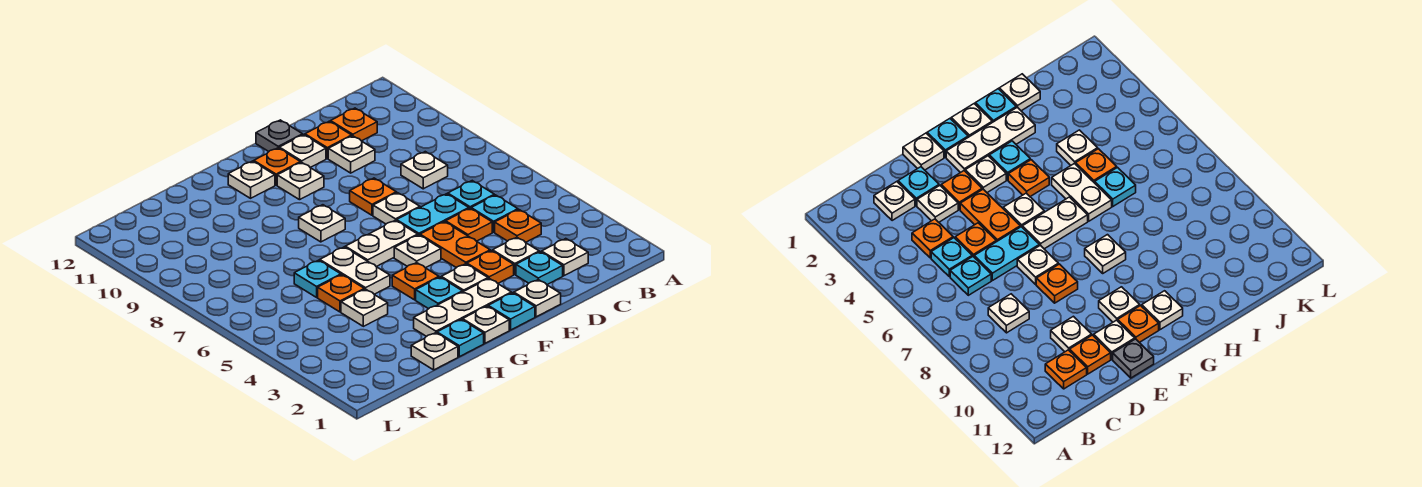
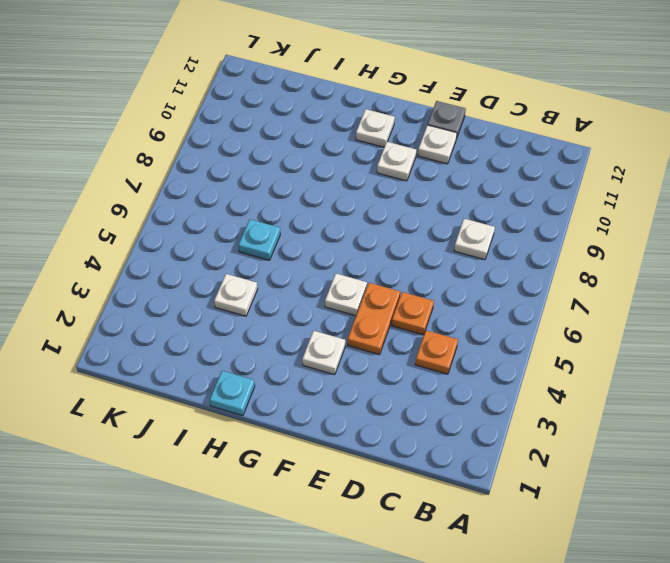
none -> white 1x1 plate [542,239,588,276]
none -> cyan 1x1 plate [471,195,518,232]
none -> cyan 1x1 plate [448,181,494,209]
none -> orange 1x1 plate [331,108,377,141]

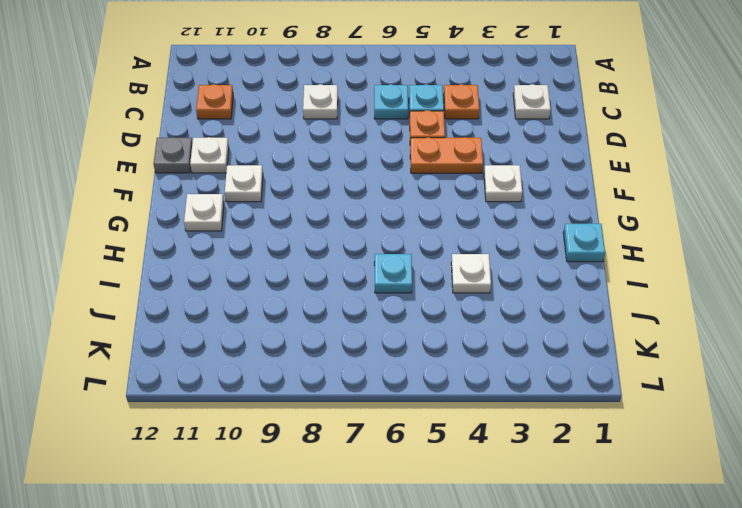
none -> cyan 1x1 plate [516,252,563,284]
none -> white 1x1 plate [493,237,539,275]
none -> cyan 1x2 plate [397,194,469,235]
none -> white 1x1 plate [328,136,375,173]

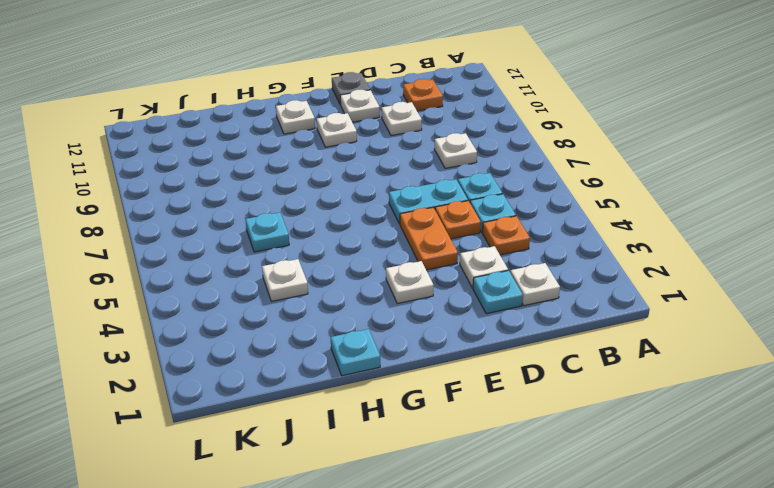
none -> orange 1x1 plate [305,121,352,158]
none -> white 1x1 plate [514,280,561,317]
none -> orange 1x1 plate [467,251,514,283]
none -> white 1x1 plate [373,193,420,224]

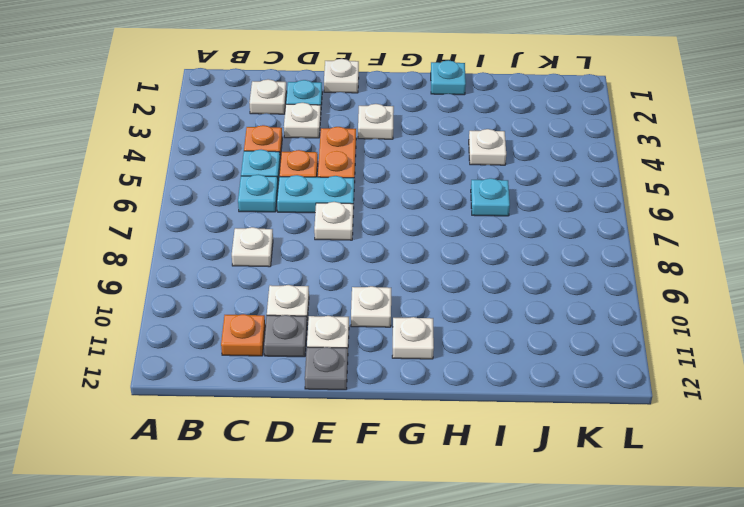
grey 1x1 plate [264,315,307,357] -> orange 1x1 plate [305,121,352,158]
none -> orange 1x1 plate [467,251,514,283]
none -> orange 1x1 plate [350,178,396,215]
none -> cyan 1x1 plate [488,293,535,330]
none -> white 1x3 plate [414,278,511,337]

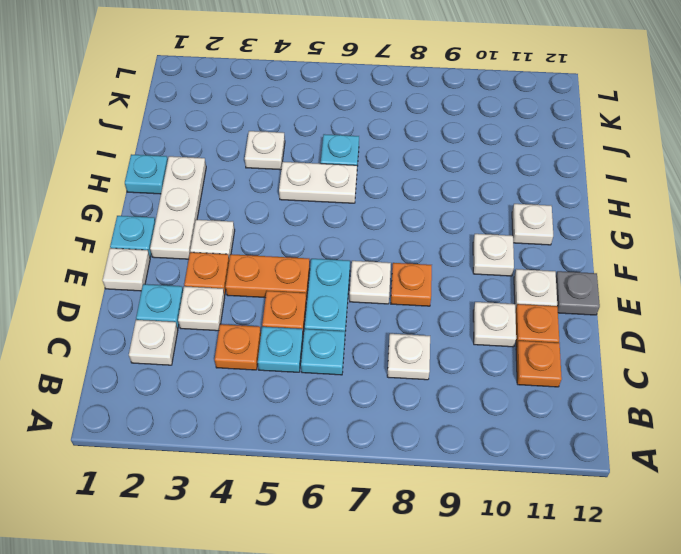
none -> white 1x1 plate [394,235,441,268]
none -> white 1x2 plate [345,220,418,267]
none -> orange 1x1 plate [254,148,300,185]
none -> white 1x1 plate [463,306,509,343]

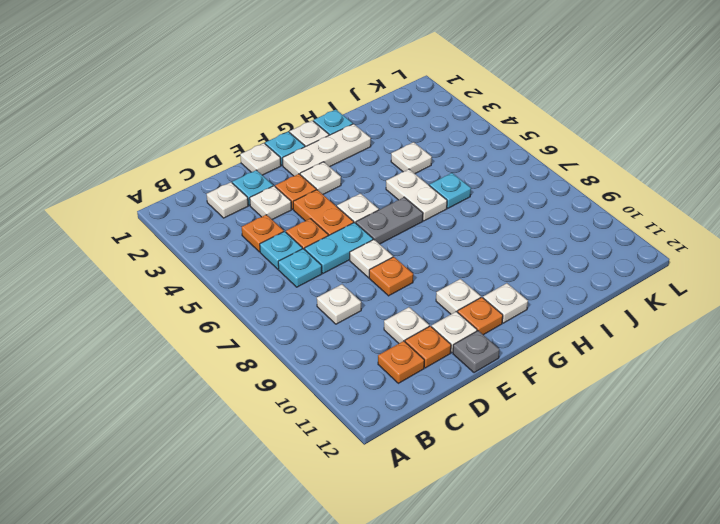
grey 1x2 plate [356,197,423,244] -> white 1x2 plate [345,220,418,267]
none -> cyan 1x1 plate [416,277,462,309]
none -> orange 1x1 plate [392,263,439,300]
none -> white 1x1 plate [299,205,345,242]
none -> white 1x1 plate [411,333,458,370]

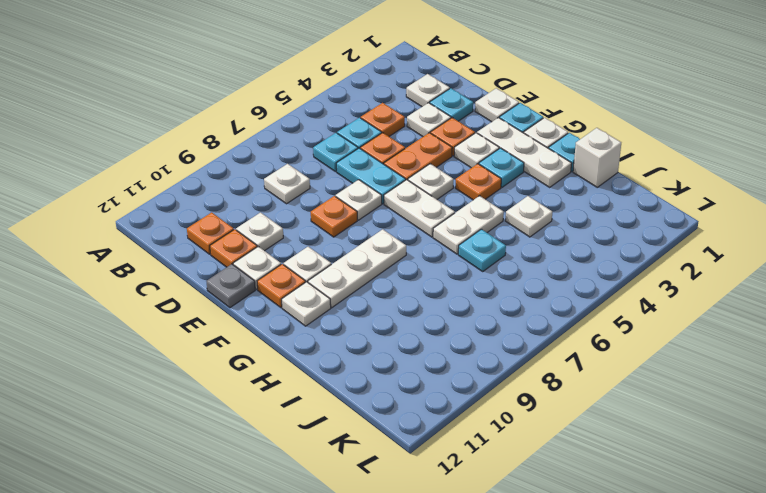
white 1x3 plate [308,229,406,308] -> white 1x1 plate [299,205,345,242]
white 1x1 brick [573,128,621,187] -> white 1x1 plate [411,333,458,370]
none -> orange 1x1 plate [318,275,364,312]

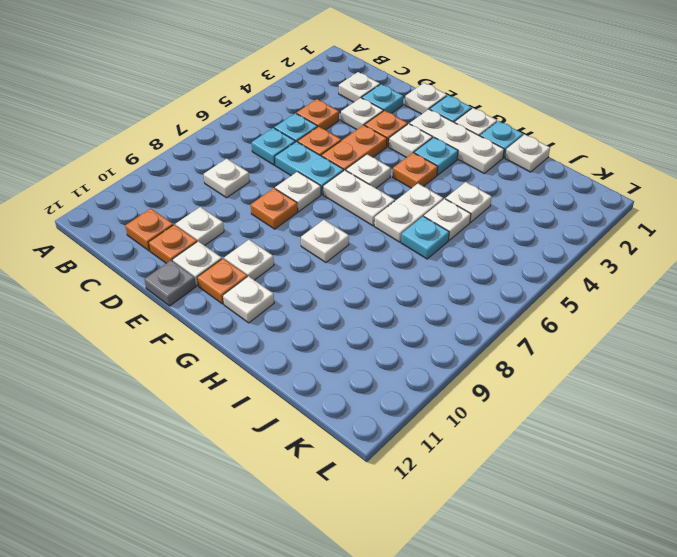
white 1x1 plate [424,199,471,240] -> orange 1x1 plate [318,275,364,312]

